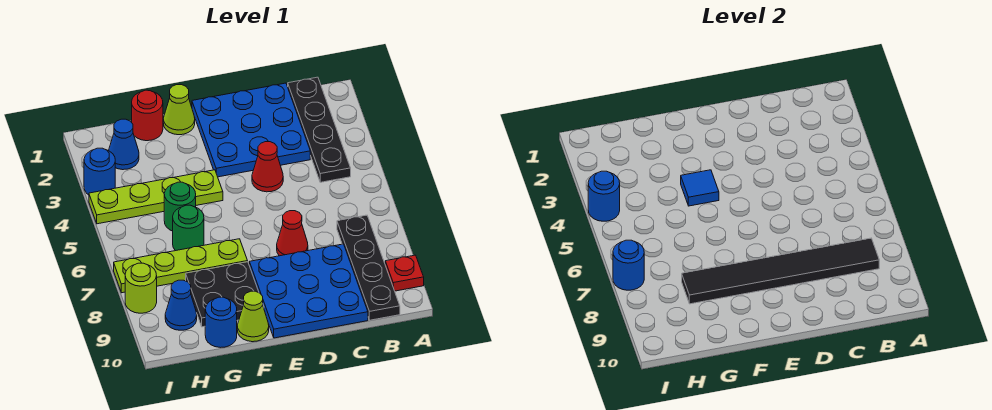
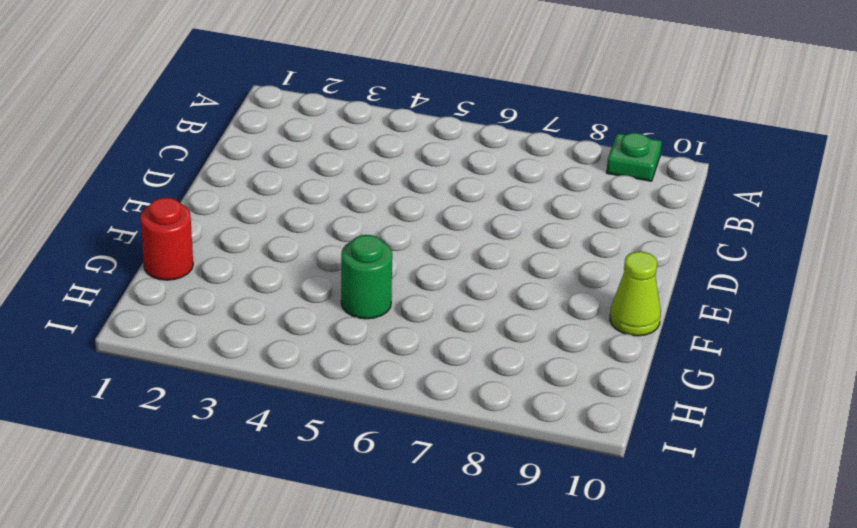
green 1x1 plate [606,133,662,181] -> red 1x1 plate [385,255,424,291]
none -> black 1x4 plate [288,77,351,182]
none -> black 1x4 plate [337,215,400,320]
none -> blue 3x3 plate [192,83,310,177]

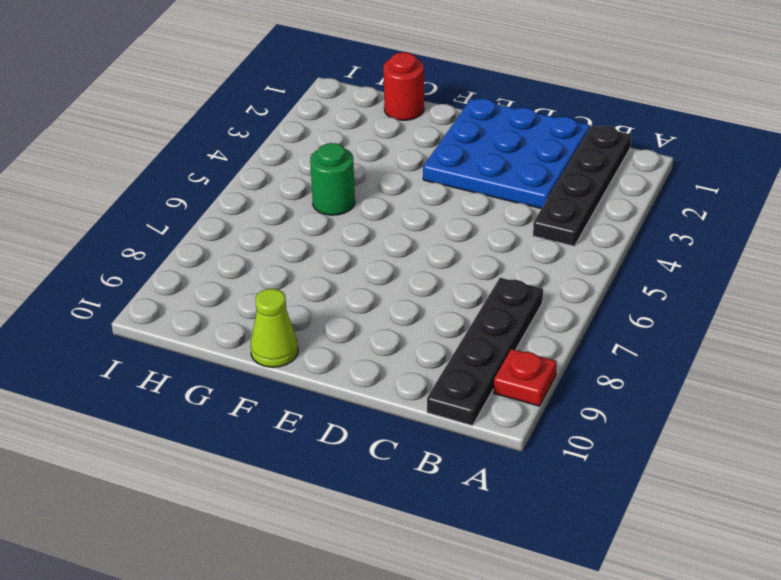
none -> blue 3x3 plate [249,244,368,338]
none -> red 1x1 cone [252,142,283,192]
none -> red 1x1 cone [277,211,308,256]

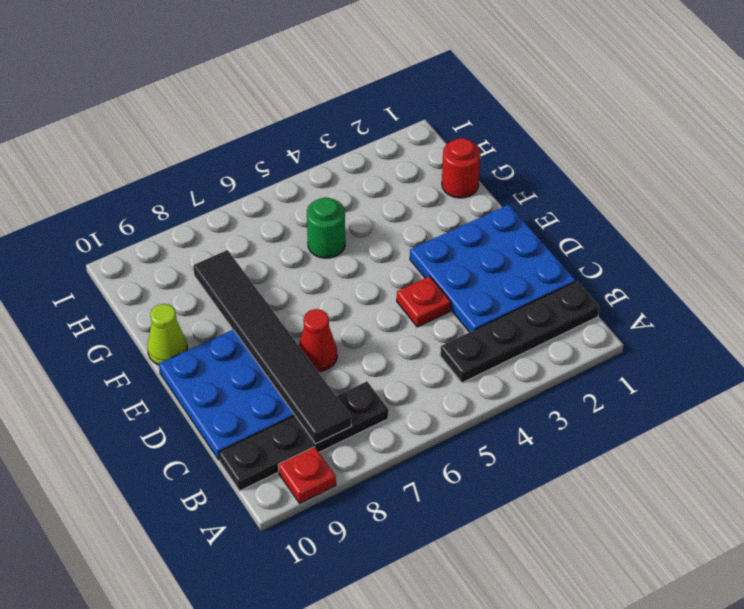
red 1x1 plate [397,276,451,327] -> red 1x1 cone [252,142,283,192]
none -> lime 1x1 cone [163,85,195,135]
none -> lime 1x4 plate [89,170,223,224]
none -> lime 1x4 plate [114,239,248,293]

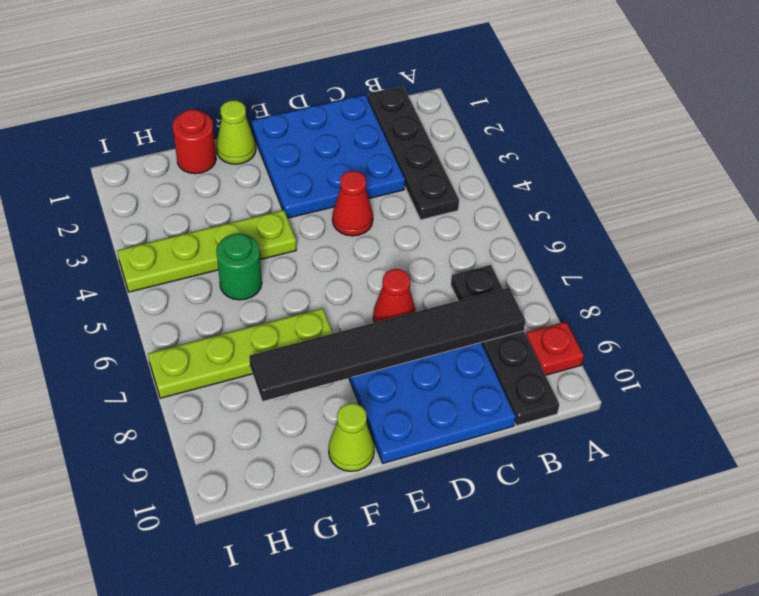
none -> black 2x2 plate [186,262,264,327]
none -> green 1x1 round brick [173,205,204,251]
none -> blue 1x1 round brick [205,297,237,348]

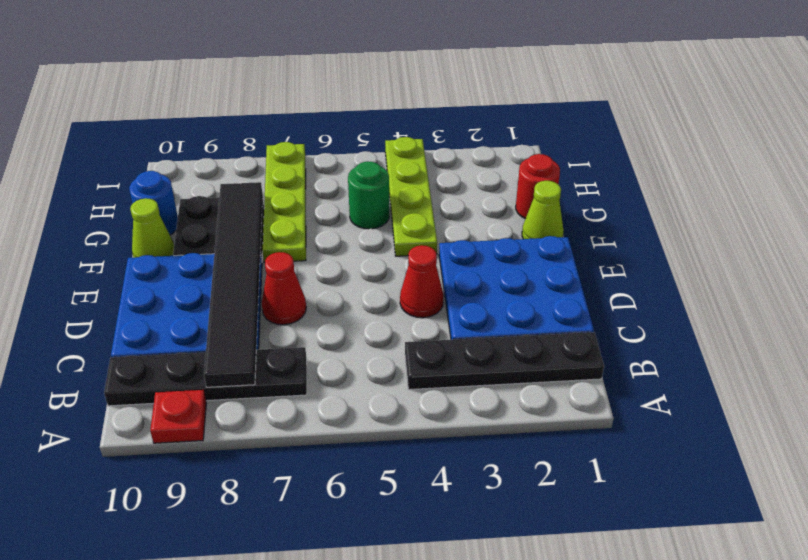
none -> green 1x1 round brick [173,205,204,251]
none -> blue 1x1 cone [109,119,139,170]
none -> blue 1x1 cone [165,280,197,330]

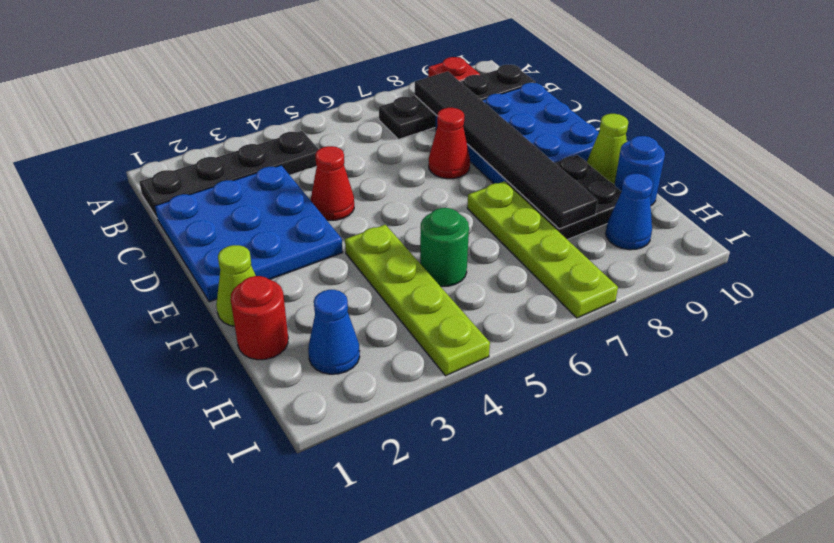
none -> green 1x1 round brick [173,205,204,251]
none -> blue 1x1 round brick [84,148,115,195]
none -> lime 1x1 round brick [125,263,157,313]

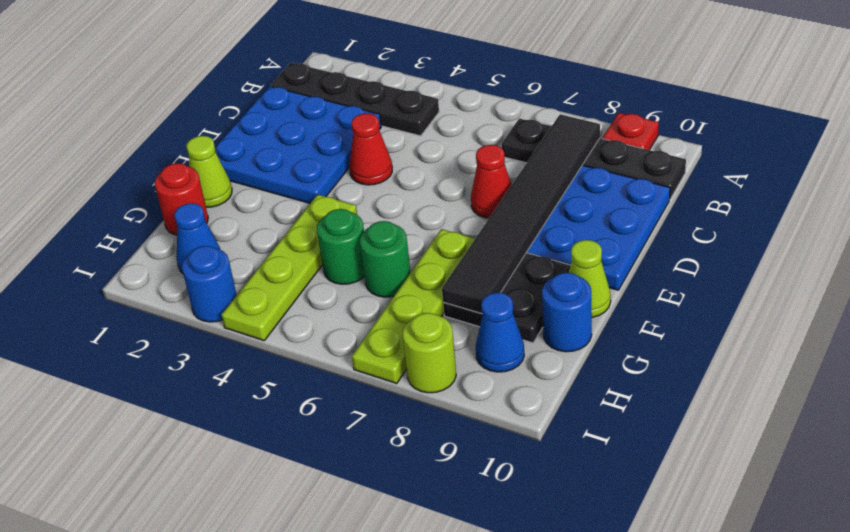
none -> blue 1x1 tile [681,170,719,206]
none -> blue 1x1 round brick [588,171,620,221]
none -> blue 1x1 round brick [613,240,644,290]

